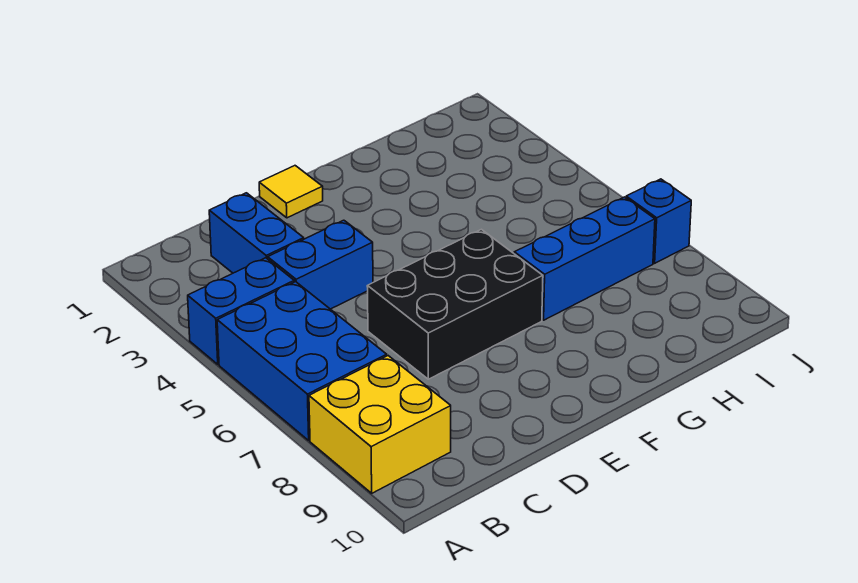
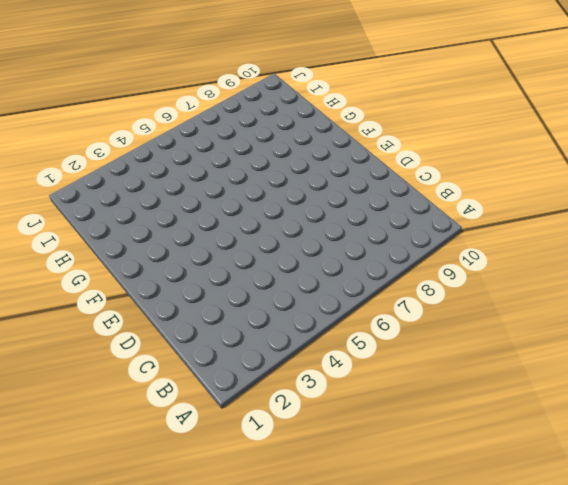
none -> blue 1x2 brick [188,258,294,364]
none -> blue 2x3 brick [217,282,387,440]

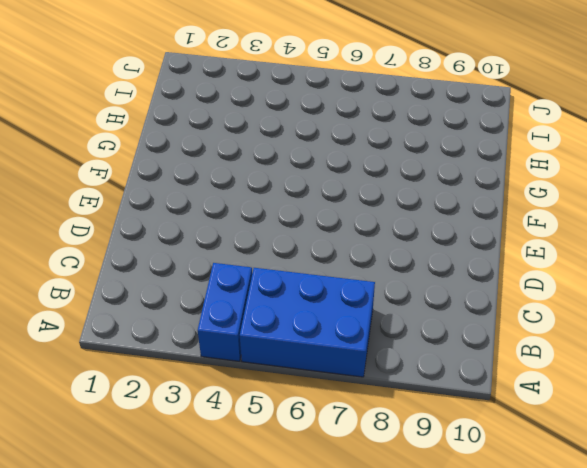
none -> yellow 2x2 brick [309,356,451,493]
none -> blue 1x2 brick [209,193,304,273]

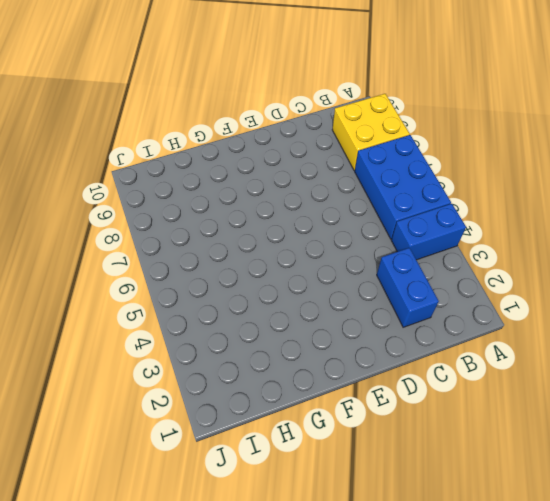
none -> blue 1x2 brick [268,220,373,309]
none -> black 2x3 brick [367,229,543,379]

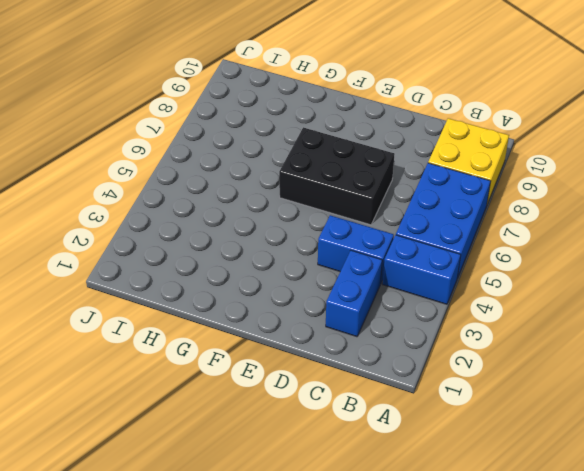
none -> yellow 1x1 tile [259,166,323,218]
none -> blue 1x3 brick [514,197,655,320]

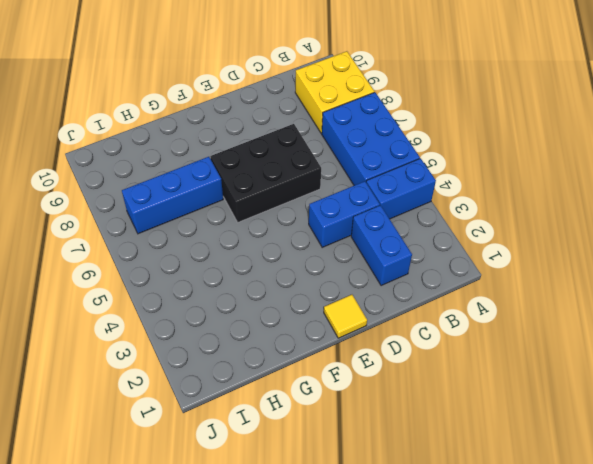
none -> blue 1x1 brick [626,179,691,263]

